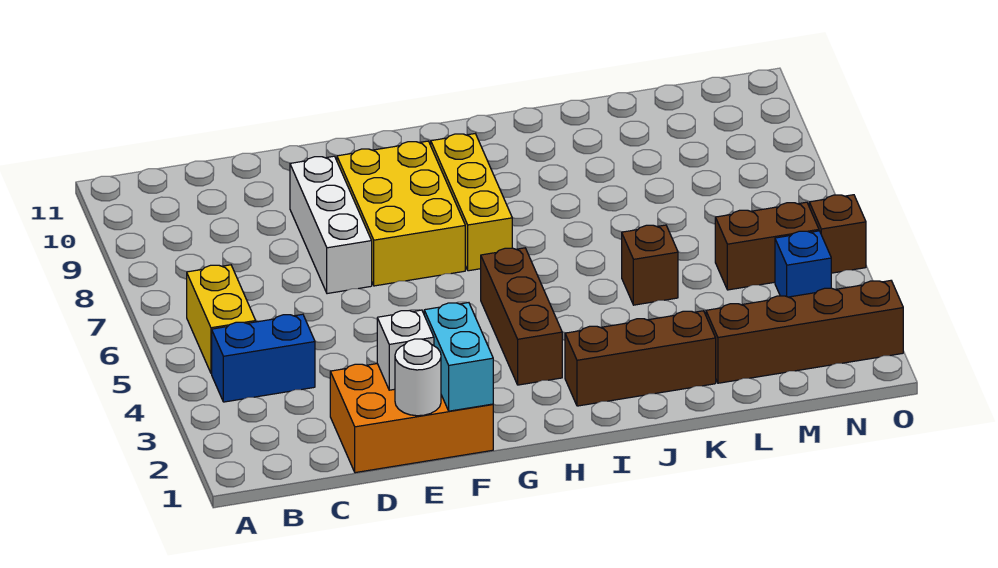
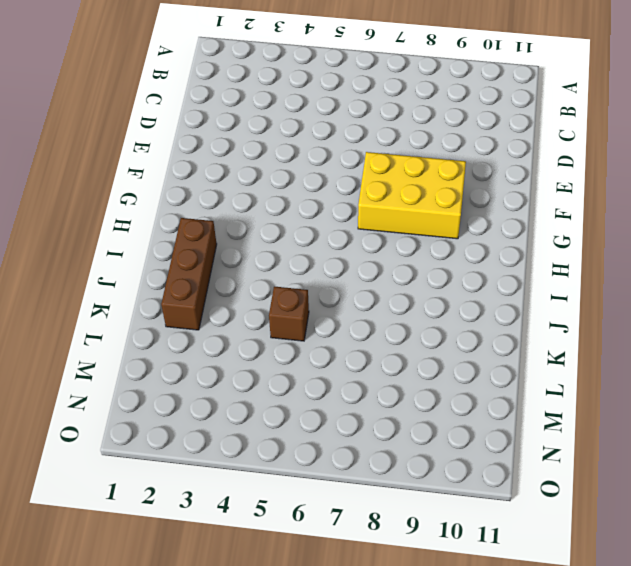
none -> blue 1x2 brick [212,314,315,402]
none -> yellow 1x2 brick [187,265,256,373]
none -> orange 2x3 brick [330,364,493,473]

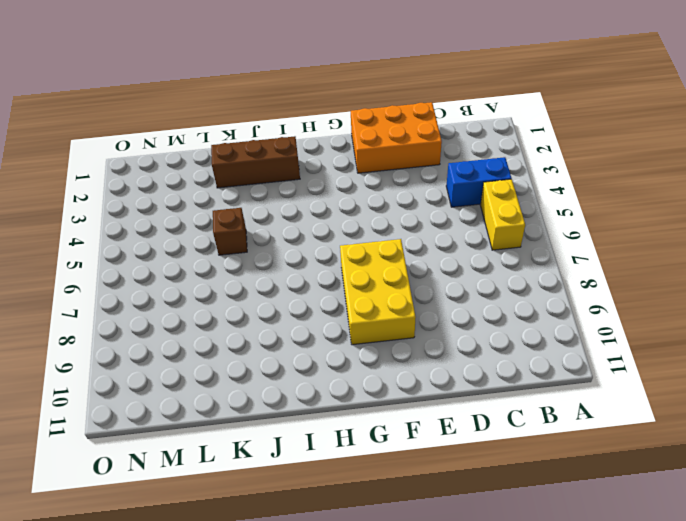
none -> white 1x3 brick [290,156,372,294]
none -> brown 1x3 brick [481,248,562,385]
none -> yellow 1x3 brick [431,134,512,271]

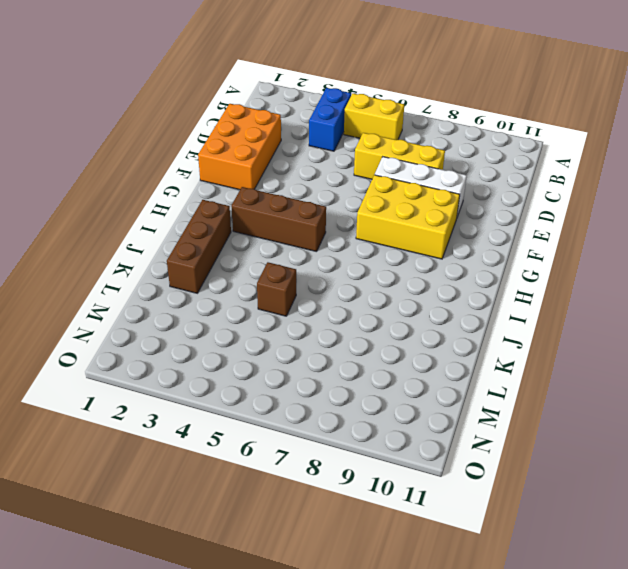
yellow 1x3 brick [354,133,445,179] -> yellow 1x3 brick moved to [431,134,512,271]
none -> brown 1x4 brick [706,281,903,383]
none -> brown 1x2 brick [715,202,819,290]
none -> blue 1x1 brick [775,231,831,297]

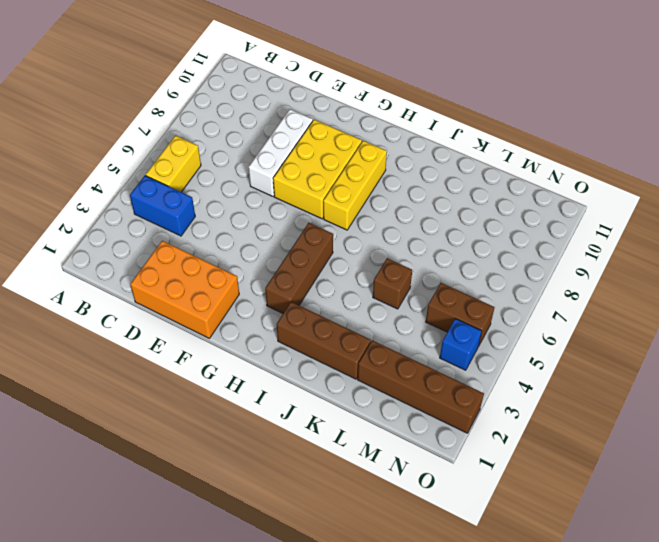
none -> brown 1x1 brick [809,195,866,273]
none -> white 1x1 round brick [395,339,441,416]
none -> white 1x1 brick [377,310,434,390]

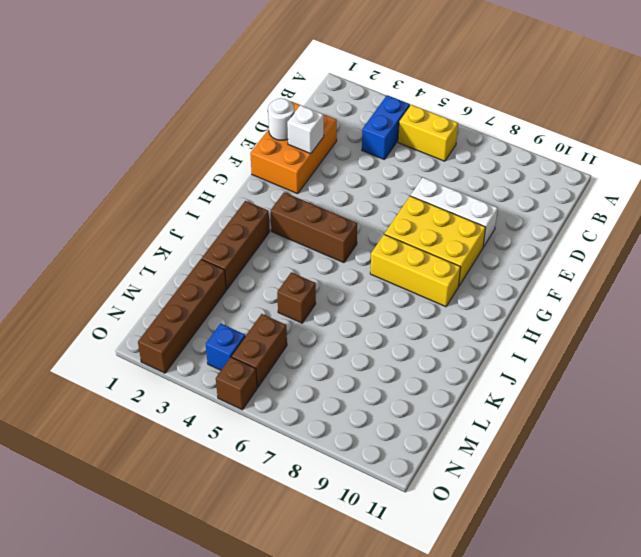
none -> cyan 1x2 brick [424,303,493,411]

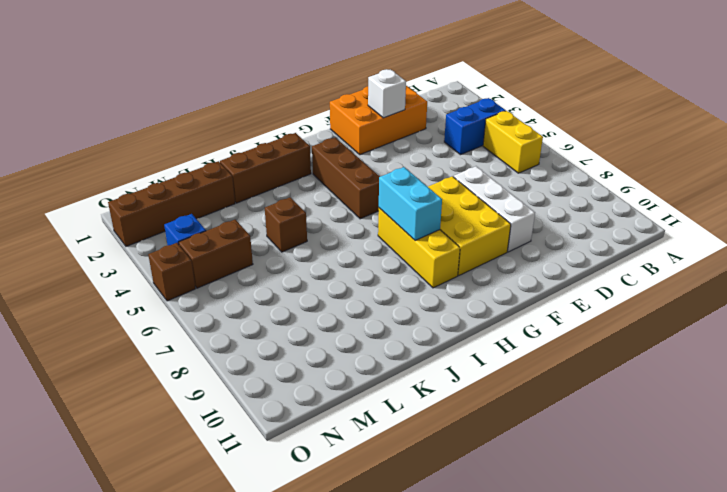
cyan 1x2 brick [379,167,442,241] -> cyan 1x2 brick moved to [424,303,493,411]
none -> white 1x1 round brick [395,339,441,416]

